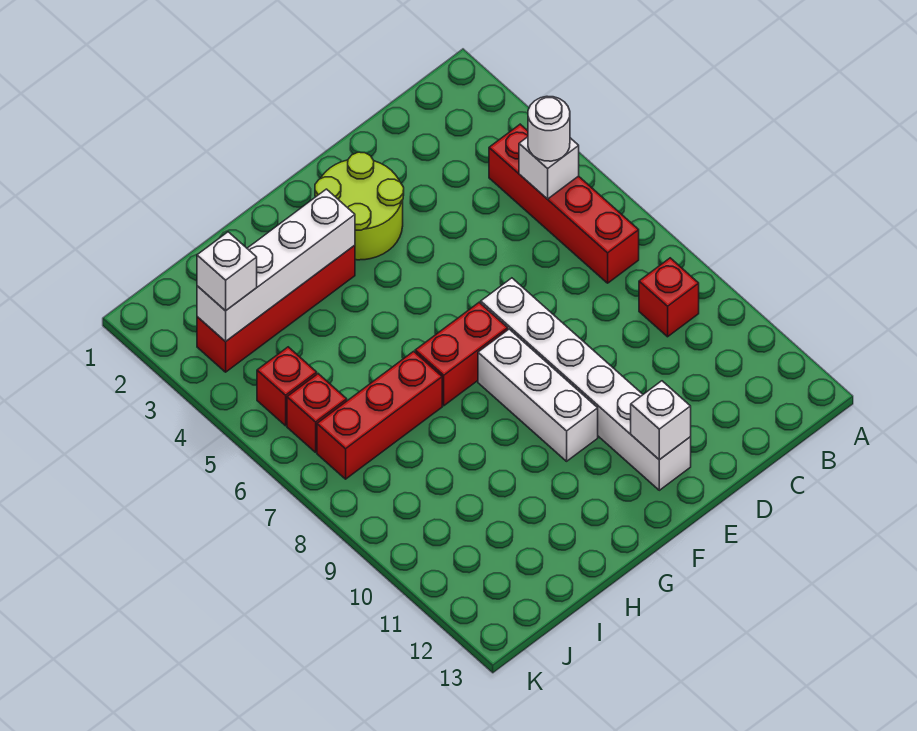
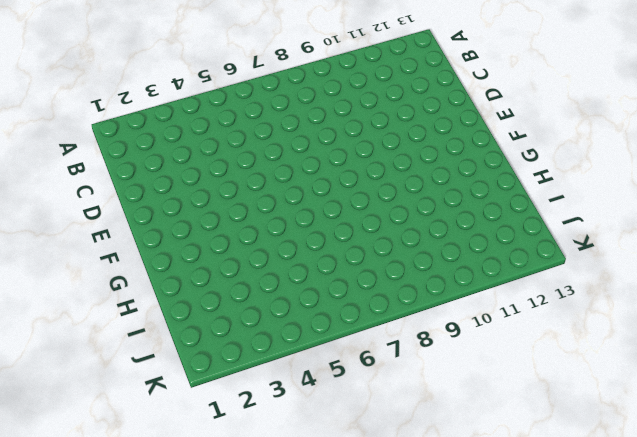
none -> red 1x4 brick [489,124,639,283]
none -> red 1x1 brick [639,258,699,337]
none -> lime 2x2 round brick [315,152,404,260]

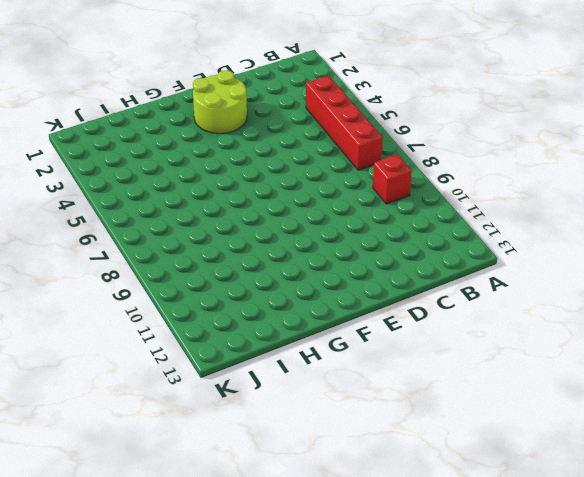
none -> white 1x6 brick [481,278,691,490]
none -> red 1x2 brick [415,302,508,406]
none -> white 1x3 brick [478,329,598,461]

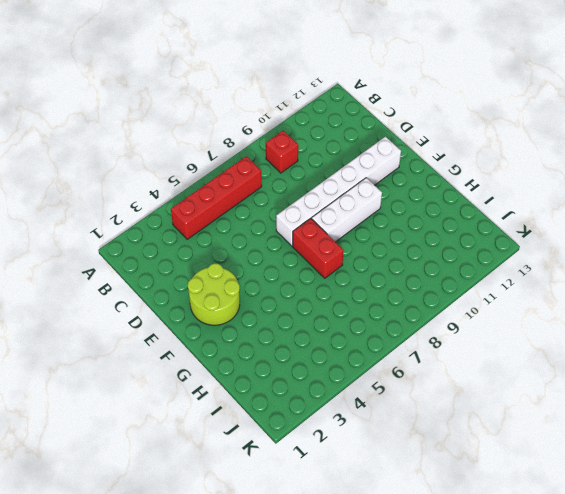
none -> red 1x4 brick [197,245,355,372]
none -> red 1x3 brick [317,351,442,479]
none -> red 1x1 brick [257,347,317,426]

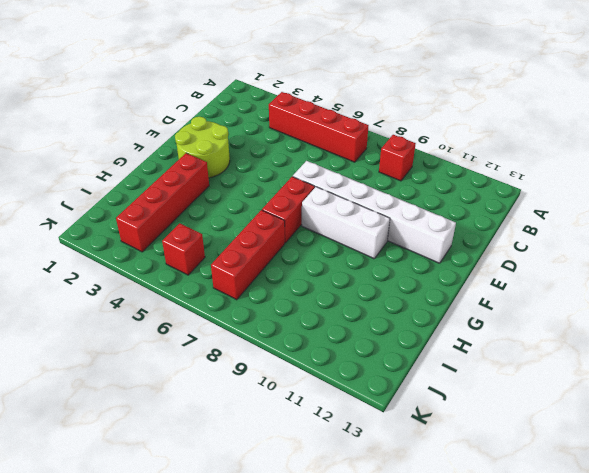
none -> red 1x1 brick [287,374,347,452]
none -> white 1x1 brick [519,137,579,199]
none -> white 1x1 brick [631,381,691,460]

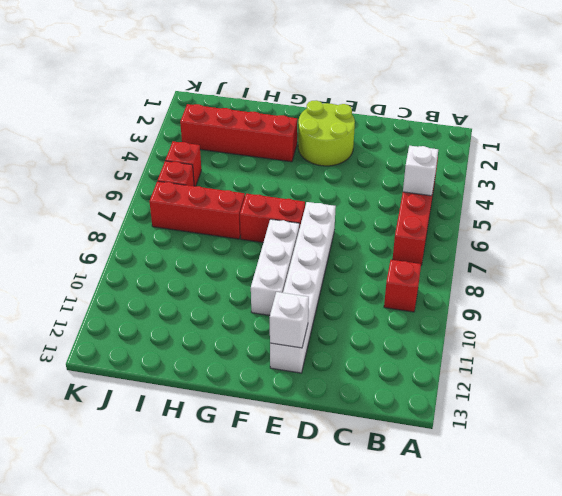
none -> white 1x4 brick [197,189,355,342]
none -> white 1x1 round brick [528,96,570,161]
none -> white 1x1 brick [197,232,257,311]

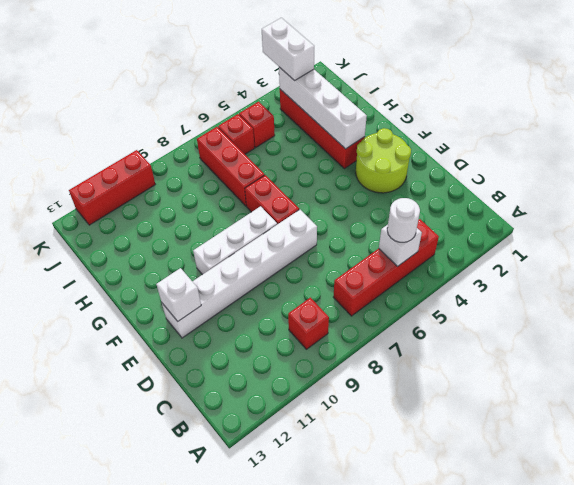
white 1x2 brick [262,18,314,81] -> white 1x1 brick [197,232,257,311]
red 1x3 brick [69,150,155,225] -> none

